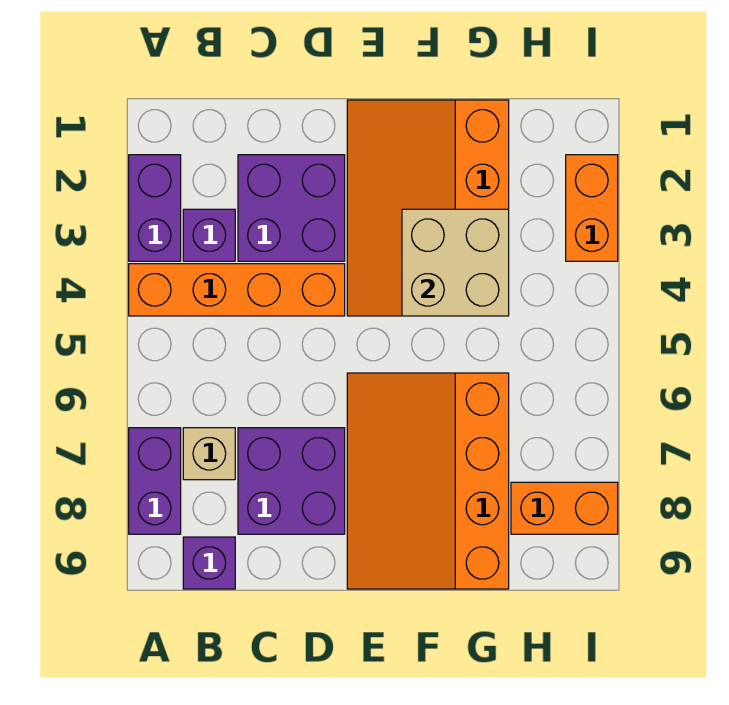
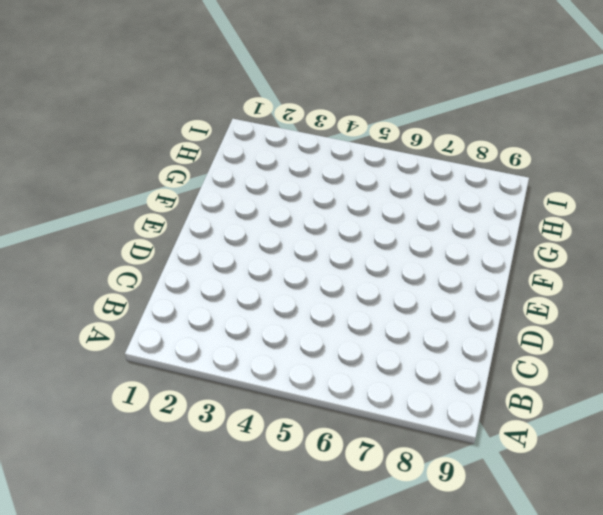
none -> purple 1x2 brick [129,155,181,261]
none -> orange 1x4 brick [129,264,345,316]
none -> purple 1x2 brick [129,428,181,534]

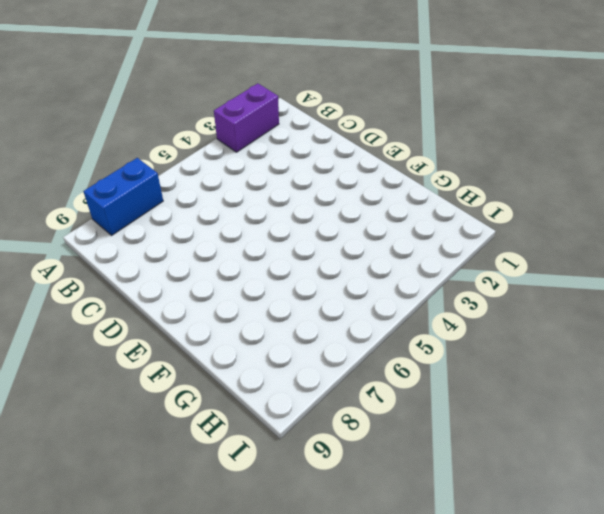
blue 1x2 brick [83,158,163,235] -> purple 1x2 brick [129,428,181,534]
none -> orange 1x4 brick [129,264,345,316]
none -> purple 1x1 brick [183,209,235,261]
none -> tan 1x1 brick [183,428,235,480]

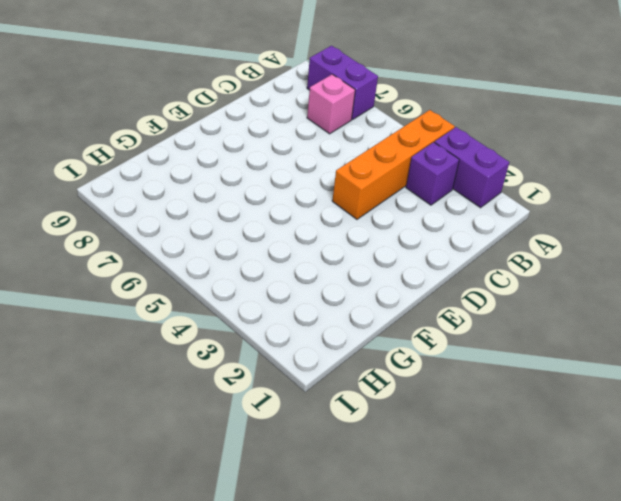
pink 1x1 brick [307,74,355,134] -> tan 1x1 brick [183,428,235,480]
none -> purple 1x1 brick [183,537,235,589]
none -> purple 2x2 brick [238,155,345,261]
none -> purple 2x2 brick [238,428,345,534]

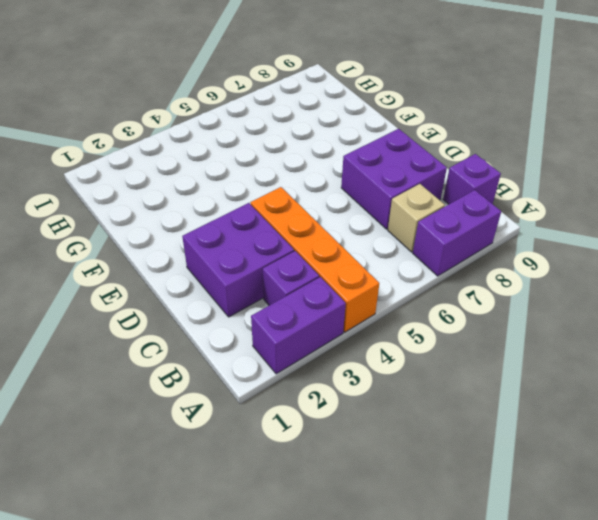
none -> orange 3x4 slope [347,100,509,316]
none -> orange 3x4 slope [347,373,509,589]
none -> orange 1x2 brick [511,482,618,534]

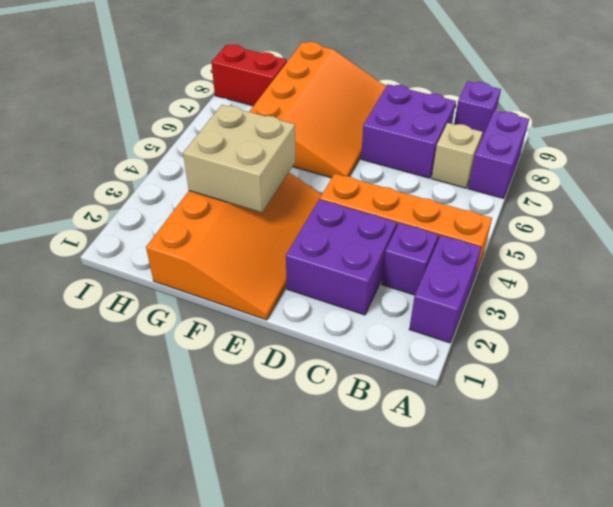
red 1x2 brick [211,45,287,106] -> orange 1x2 brick [511,482,618,534]
none -> orange 1x2 brick [566,155,618,261]

